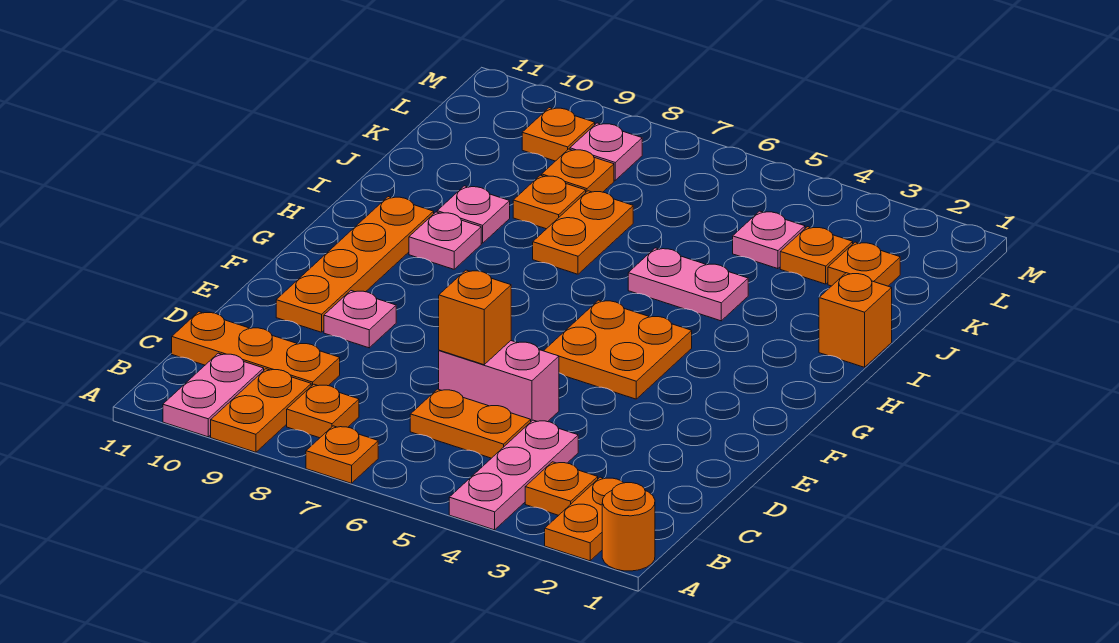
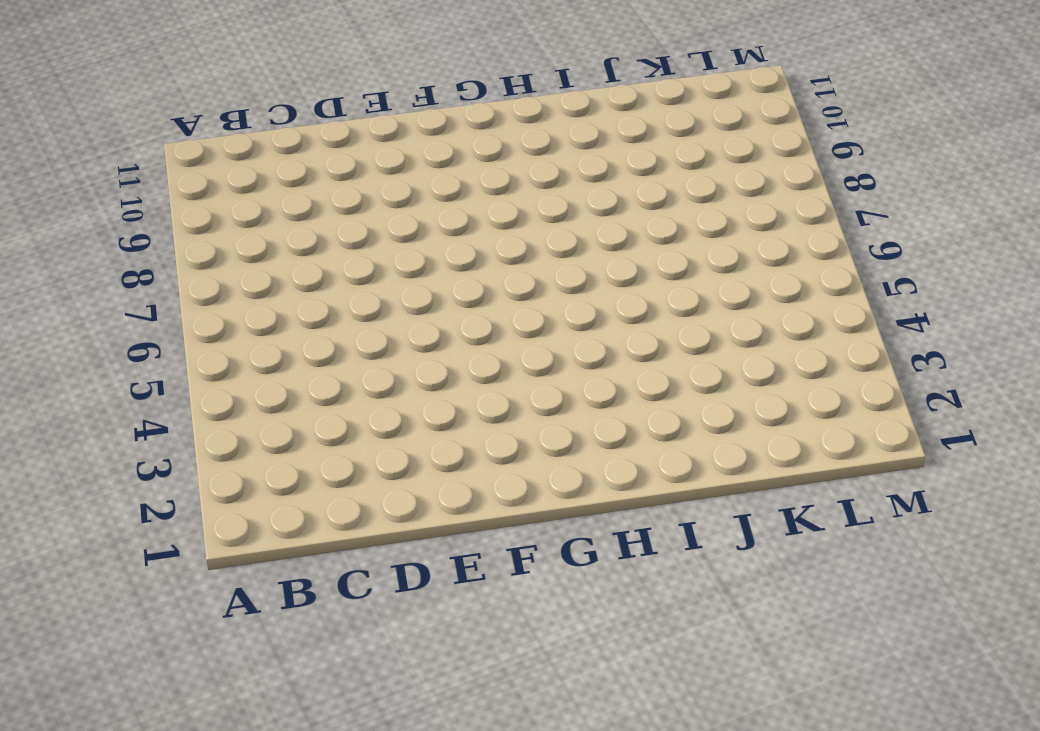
none -> orange 1x1 round brick [602,483,655,571]
none -> orange 1x2 plate [545,477,623,561]
none -> pink 1x3 plate [449,420,578,530]

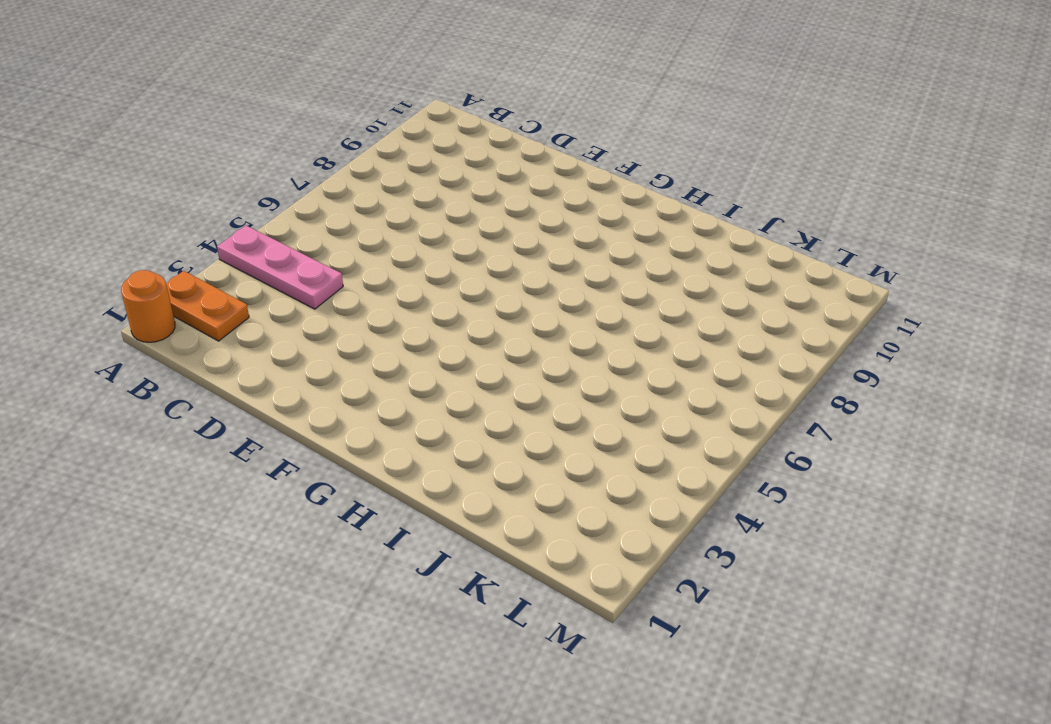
none -> orange 1x1 plate [306,426,378,483]
none -> orange 1x2 plate [211,369,311,452]
none -> pink 1x2 plate [163,353,264,437]

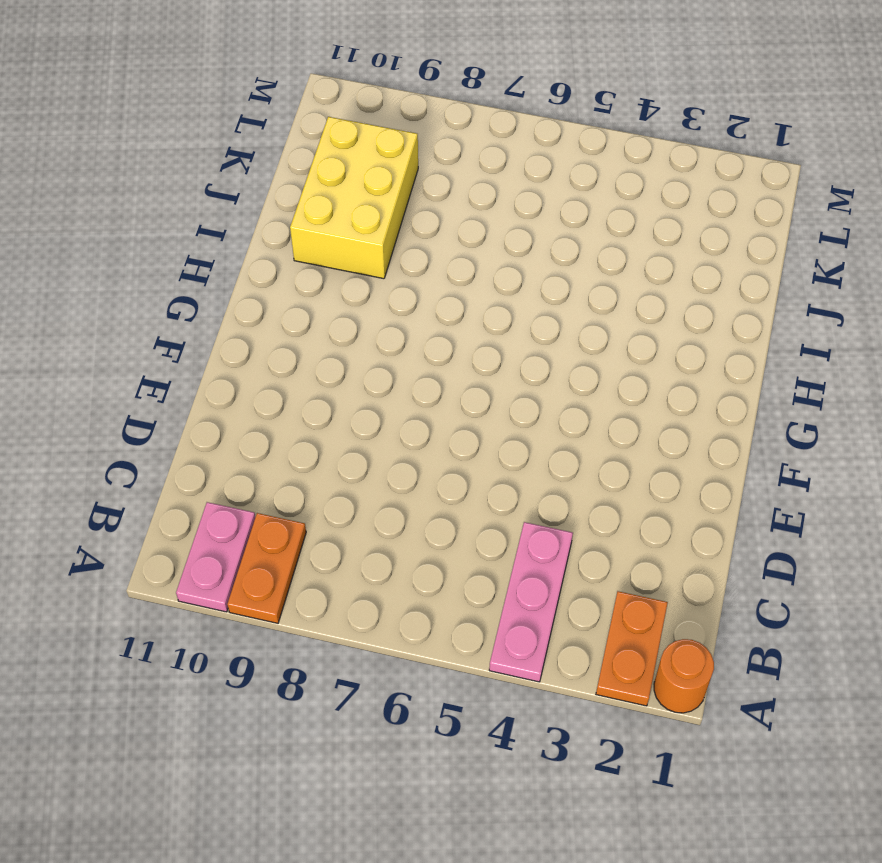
yellow 2x3 brick [290,117,418,279] -> pink 1x1 plate [437,186,510,243]
none -> orange 1x1 plate [306,426,378,483]
none -> orange 1x1 plate [525,462,598,515]
none -> orange 1x1 plate [287,384,359,438]

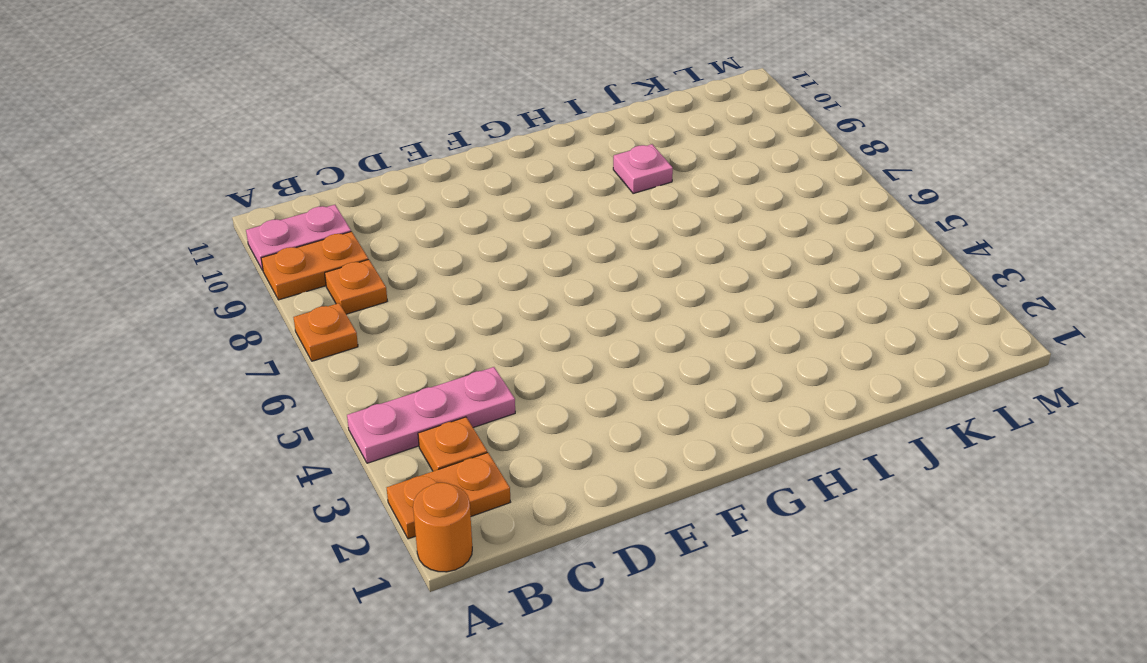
none -> orange 1x2 plate [410,389,531,458]
none -> orange 1x3 plate [172,312,340,386]
none -> pink 1x2 brick [439,341,559,422]

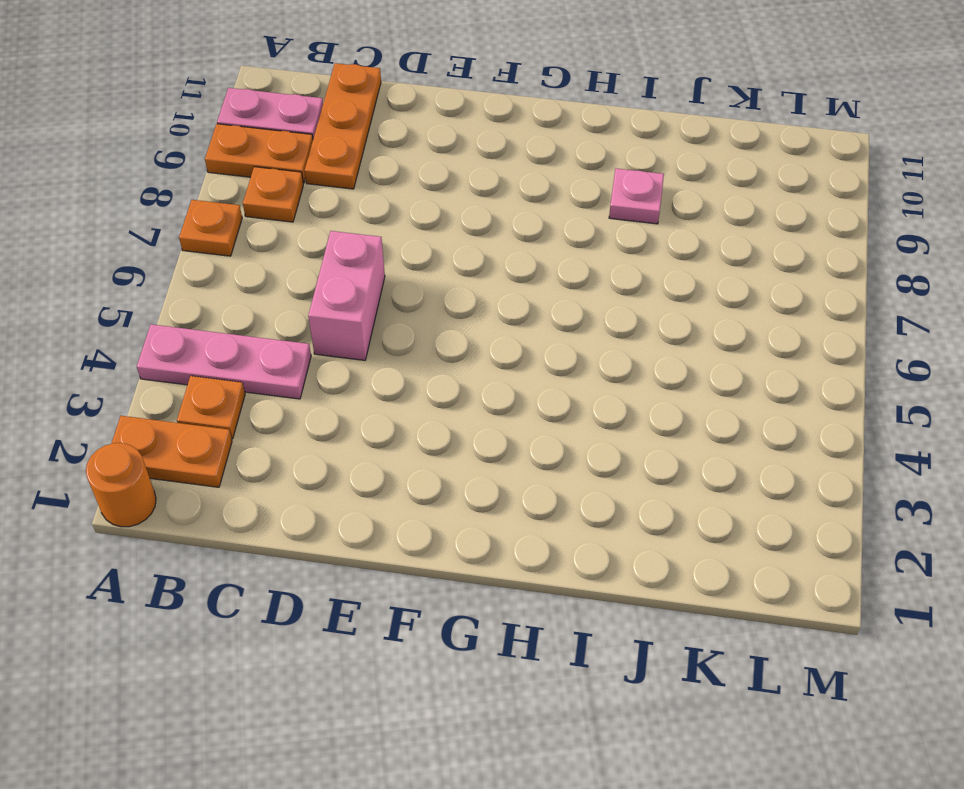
none -> orange 1x2 plate [410,389,531,458]
none -> pink 1x1 plate [324,291,396,348]
none -> orange 1x4 plate [276,197,434,332]

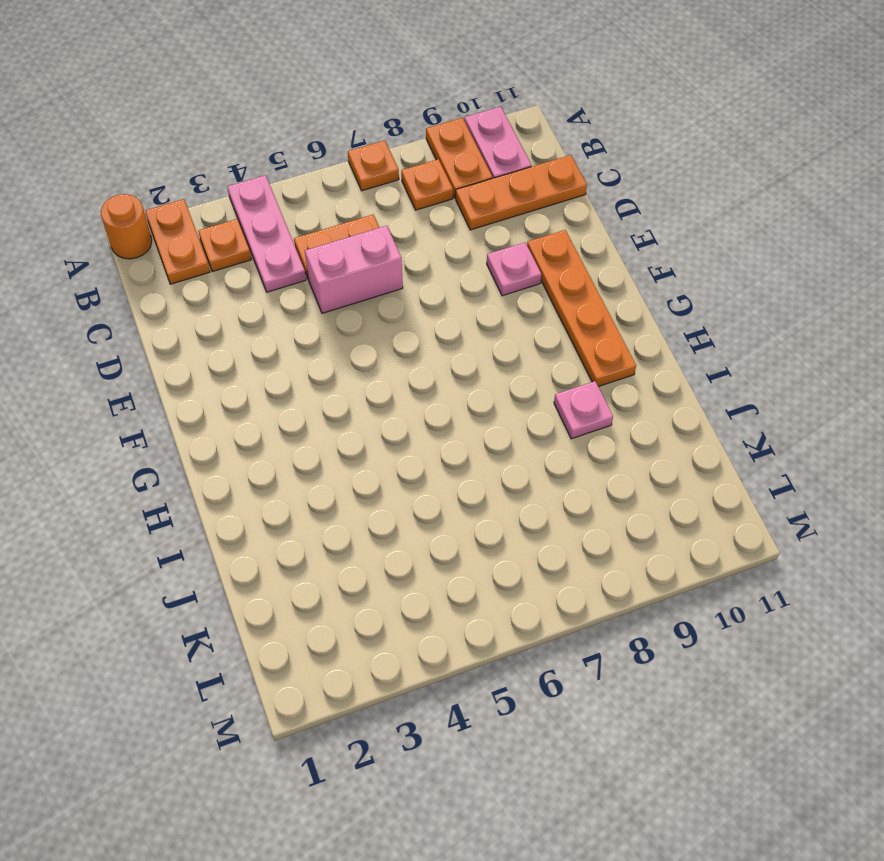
none -> orange 2x2 plate [544,300,692,399]
none -> pink 1x1 plate [409,212,481,269]
none -> orange 1x1 brick [819,273,892,367]

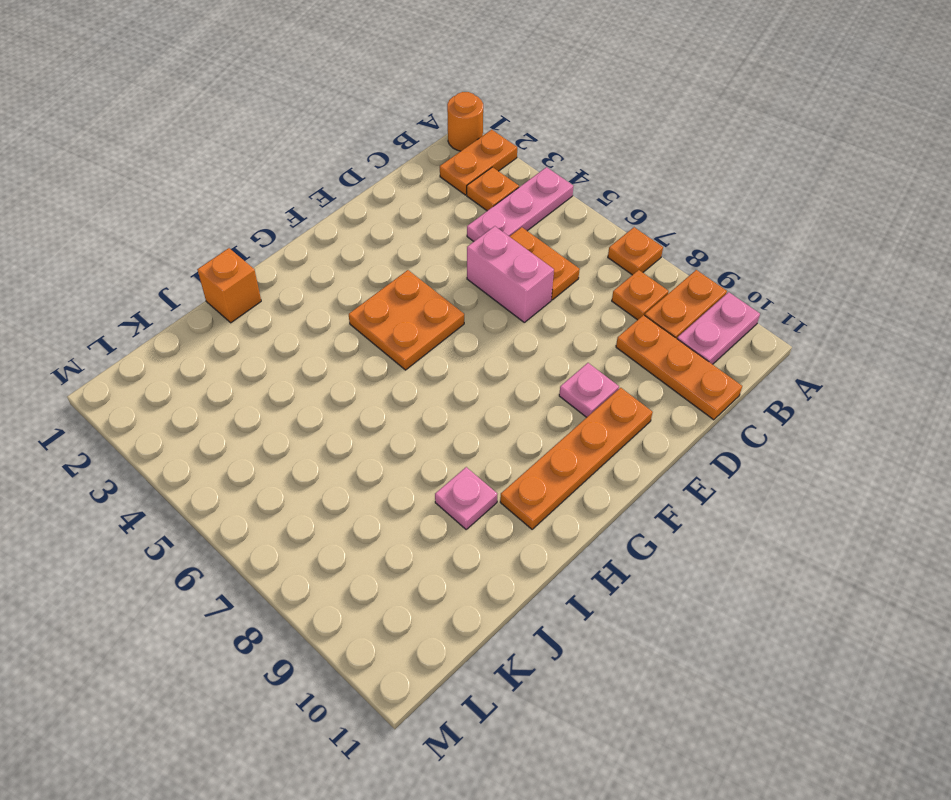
none -> pink 1x1 plate [409,212,481,269]
none -> pink 1x2 plate [628,248,748,321]
none -> orange 1x2 plate [533,191,633,274]

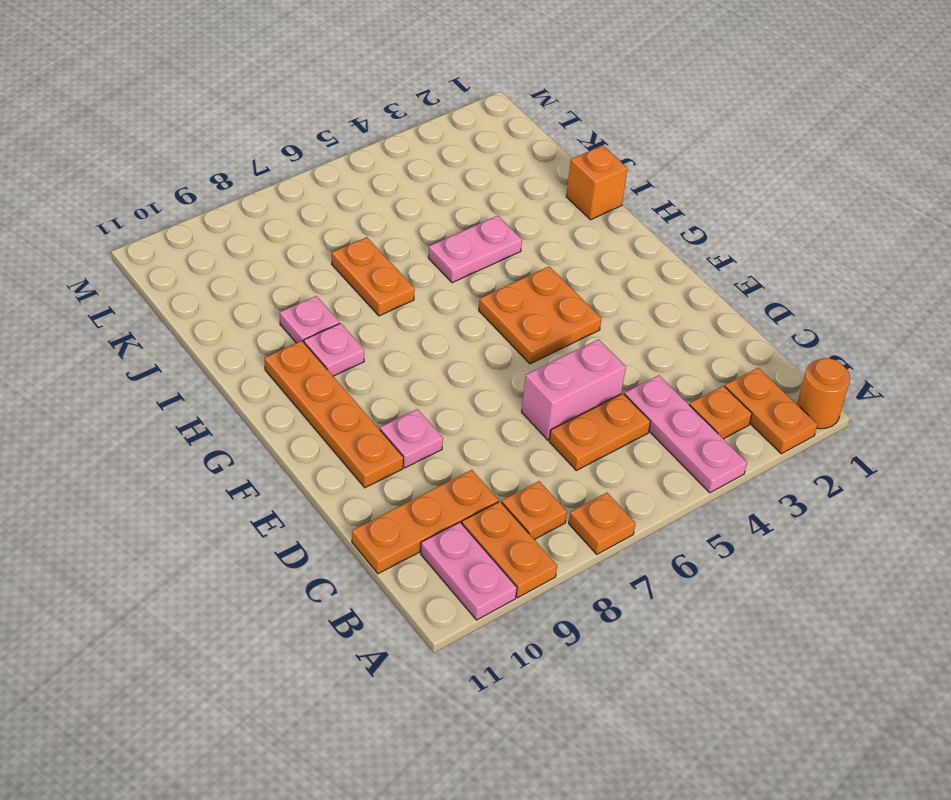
none -> orange 1x1 plate [513,175,586,229]
none -> orange 1x1 plate [828,242,900,286]
none -> orange 1x1 plate [780,227,853,284]

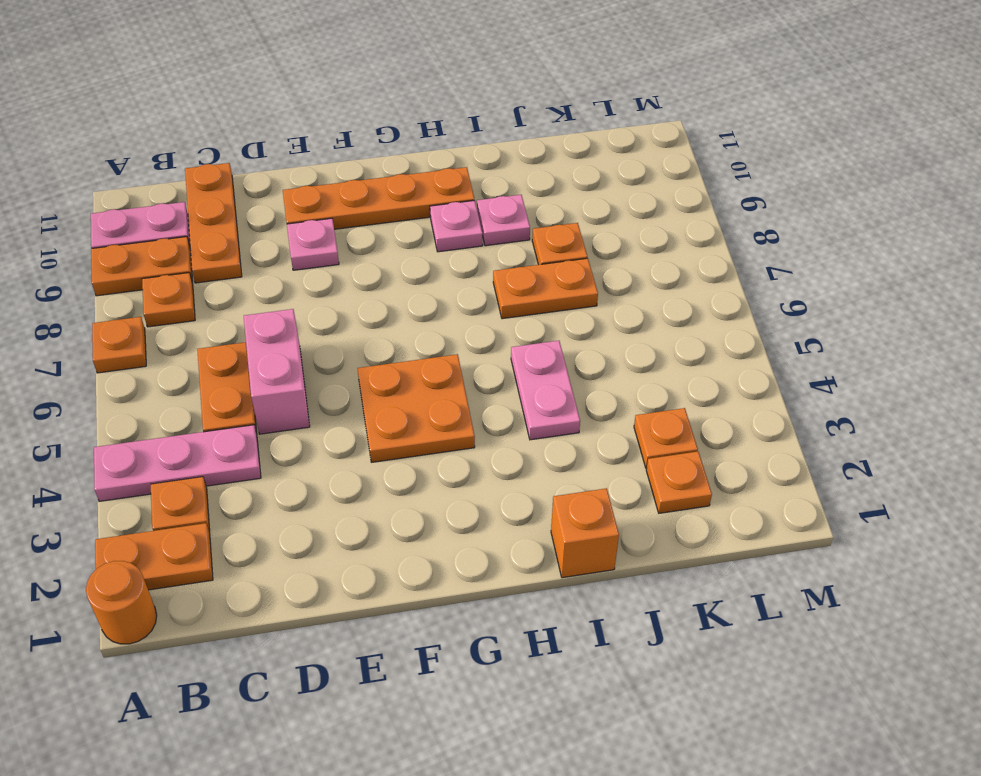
none -> pink 1x1 plate [733,211,805,269]
none -> orange 1x1 plate [542,149,614,192]
none -> pink 1x1 plate [570,123,642,180]

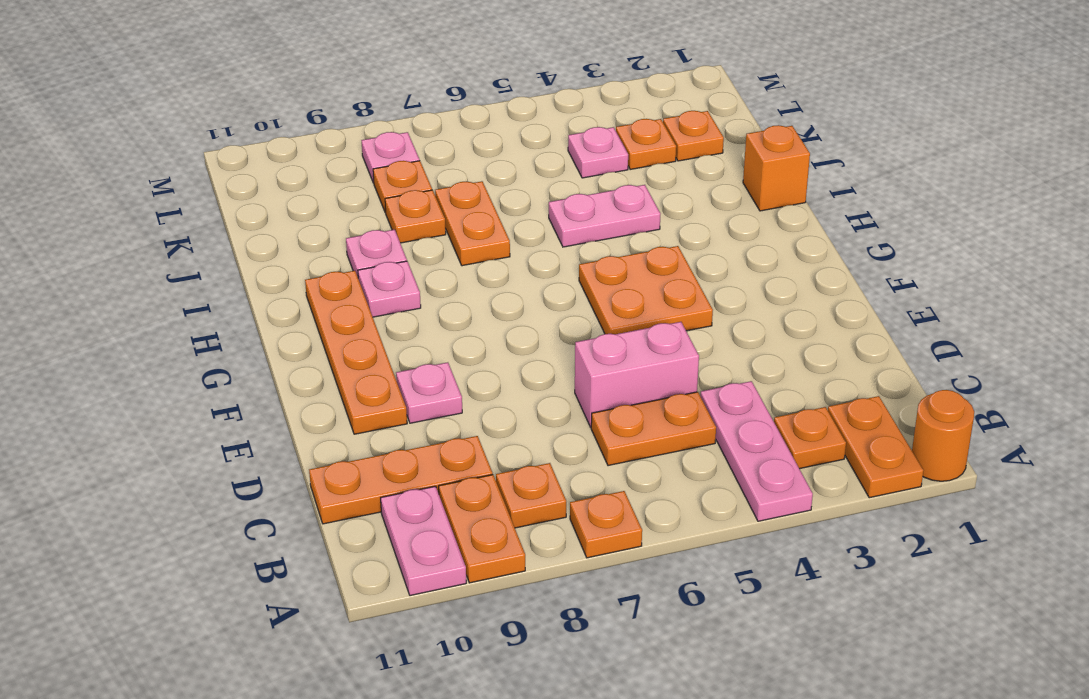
none -> orange 1x1 plate [522,108,595,161]
none -> orange 1x1 brick [439,270,511,365]

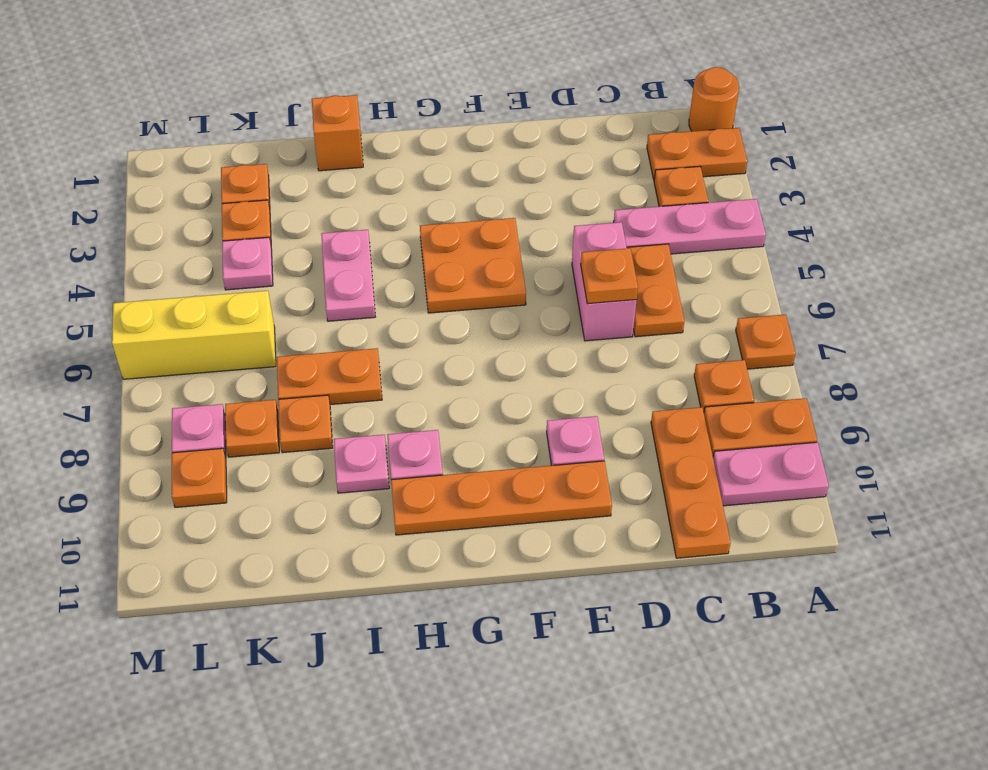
orange 1x1 plate [581,248,638,304] -> orange 1x1 brick [439,270,511,365]
yellow 1x3 brick [112,291,276,379] -> none

